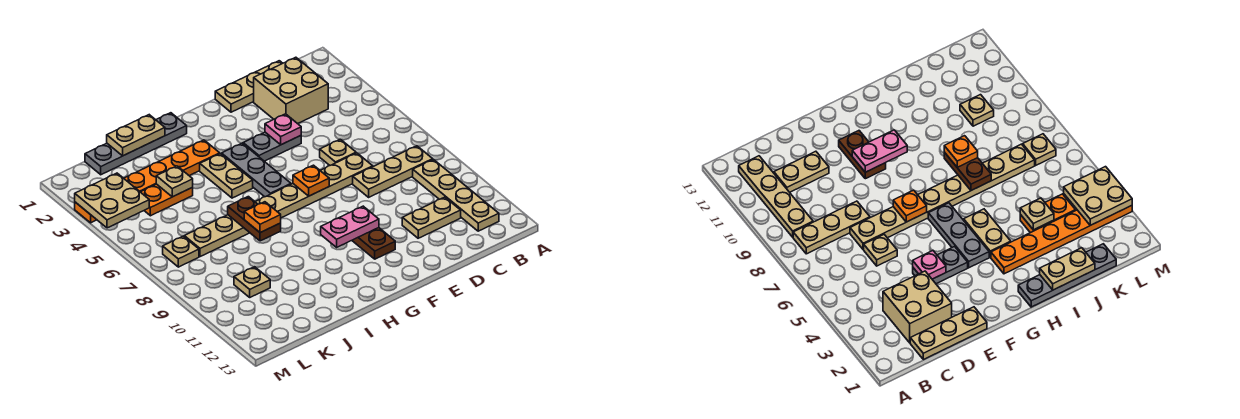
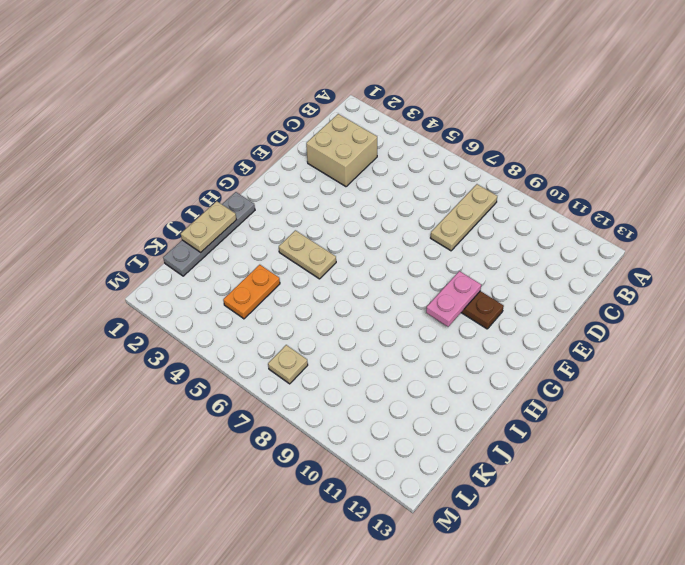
none -> tan 1x4 plate [413,159,499,231]
none -> tan 1x3 plate [215,61,283,112]
none -> tan 1x2 plate [402,197,461,238]

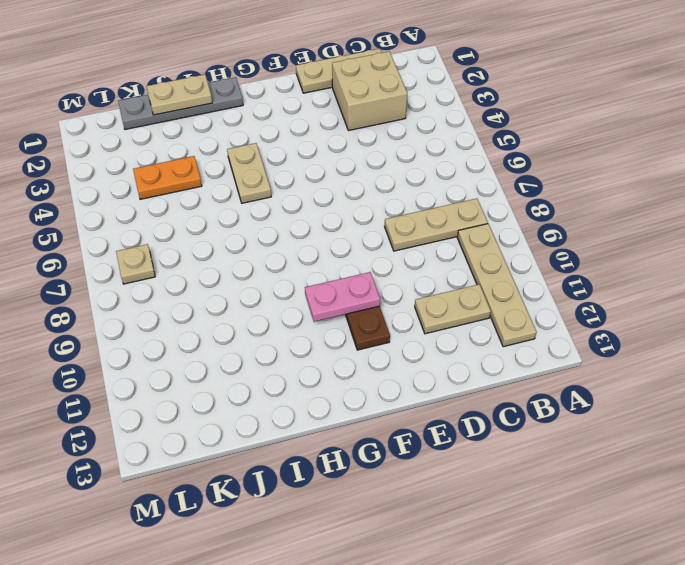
none -> tan 1x1 plate [320,139,356,165]
none -> tan 1x8 plate [184,153,373,257]
none -> grey 1x2 plate [243,132,301,161]

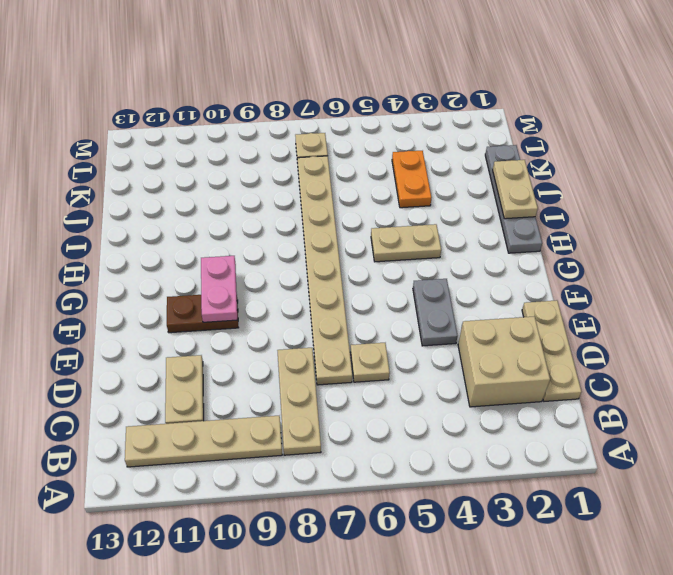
none -> grey 1x3 plate [222,143,291,197]
none -> orange 1x6 plate [75,140,220,223]
none -> tan 1x1 plate [234,267,270,297]

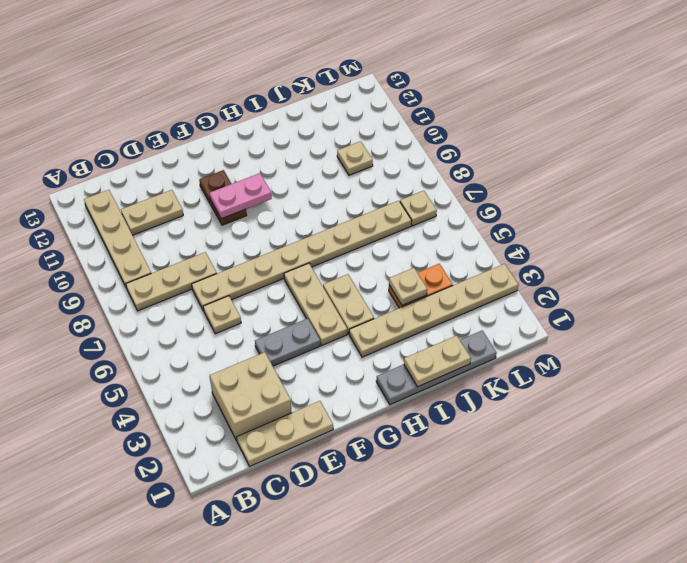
tan 1x3 plate [284,263,347,345] -> grey 1x3 plate [222,143,291,197]
tan 1x6 plate [349,264,518,357] -> orange 1x6 plate [75,140,220,223]
none -> pink 1x1 plate [265,114,301,145]
none -> orange 1x1 plate [293,165,329,196]
none -> brown 1x2 plate [228,197,281,241]

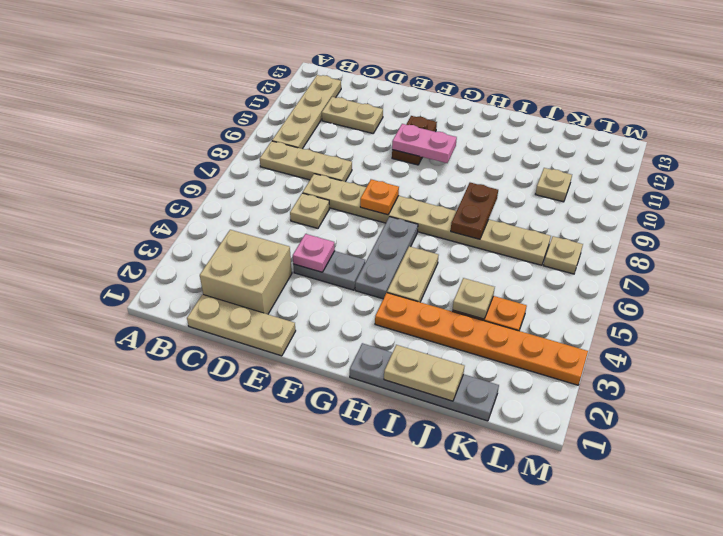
none -> tan 2x2 plate [75,173,149,228]
none -> orange 1x1 plate [244,202,281,233]

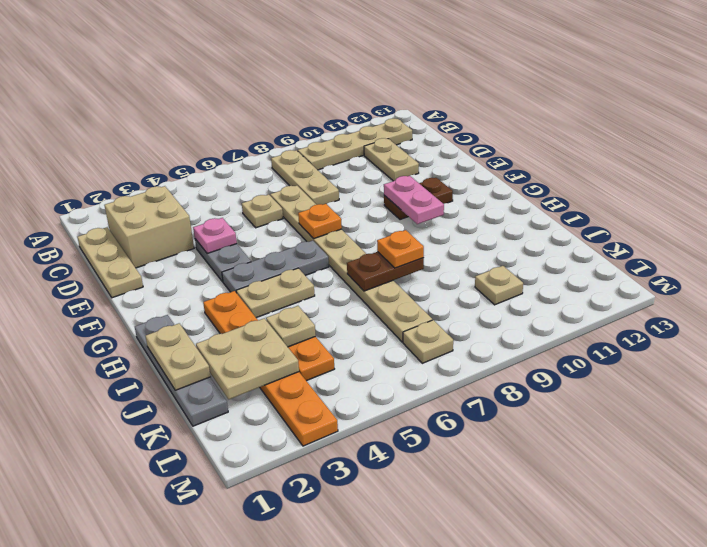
tan 2x2 plate [196,318,299,400] -> tan 2x2 plate moved to [75,173,149,228]

